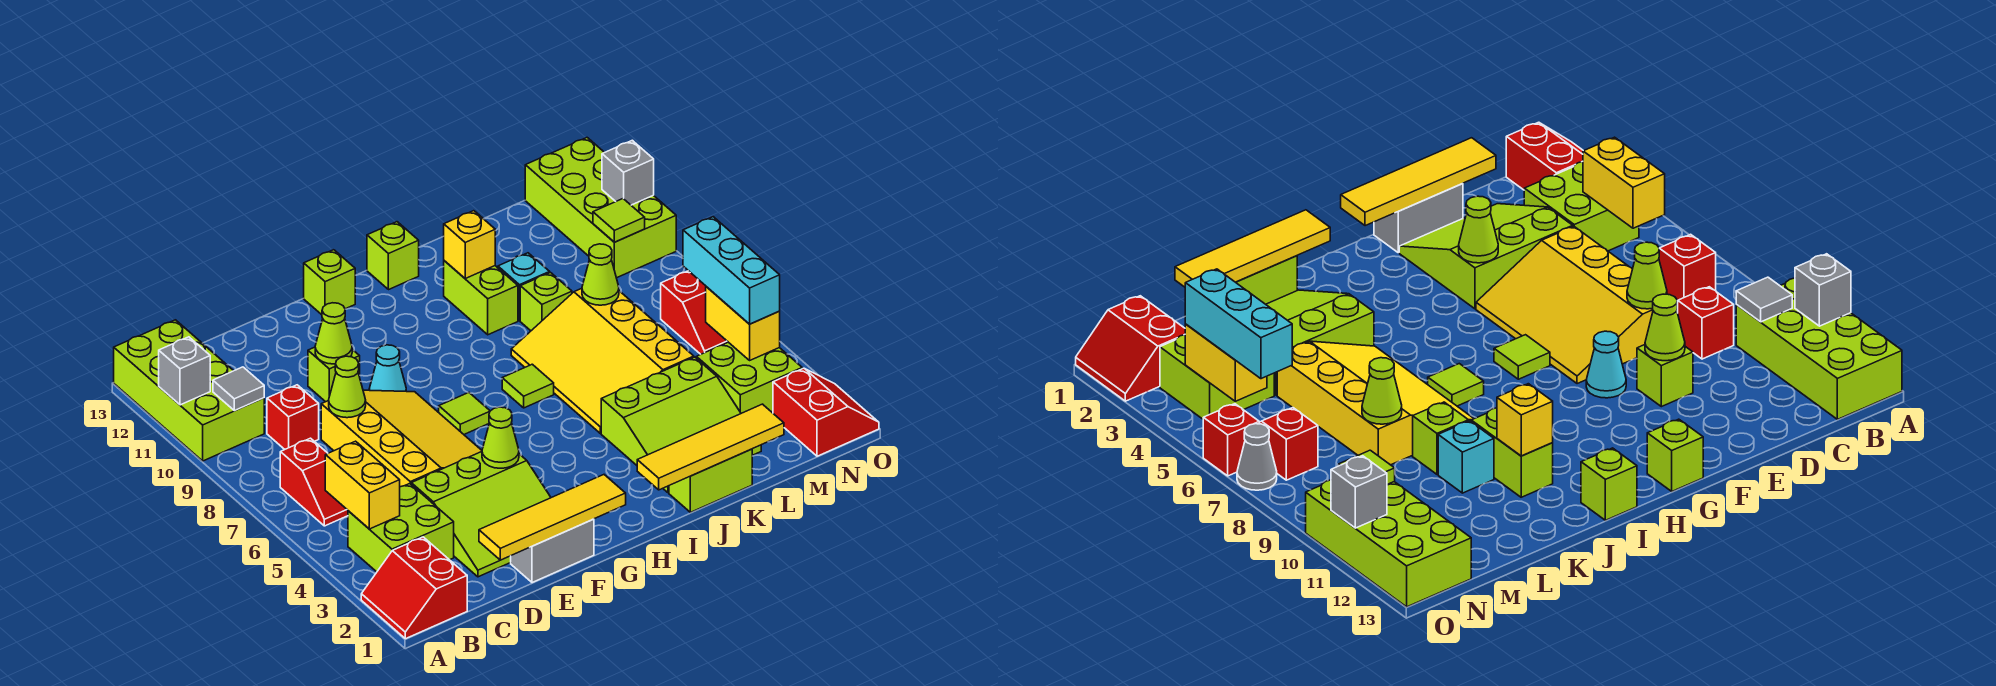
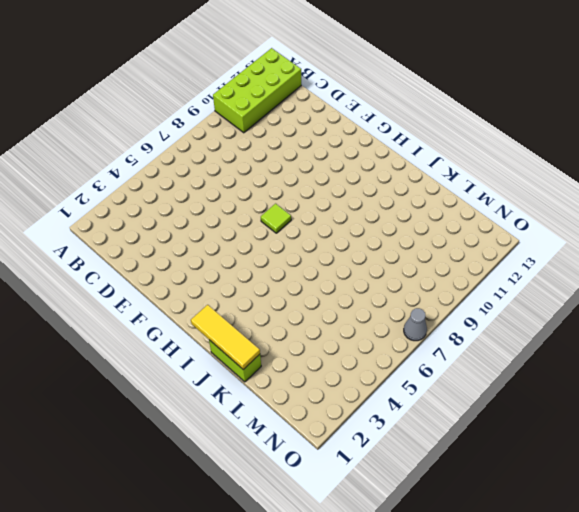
yellow 1x3 tile [191,305,260,369] -> yellow 1x4 tile [637,404,784,490]
none -> red 2x2 slope [361,537,467,639]
none -> lime 2x2 brick [348,484,454,572]
none -> red 1x2 slope [280,438,348,526]
none -> red 1x1 brick [267,385,319,449]

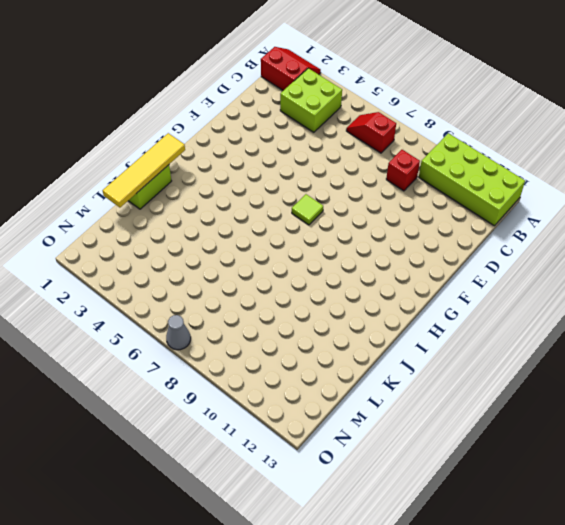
none -> lime 3x3 slope [411,452,551,577]
none -> yellow 3x4 slope [321,390,482,487]
none -> grey 1x2 brick [511,519,594,583]
none -> lime 1x1 brick [308,347,360,402]

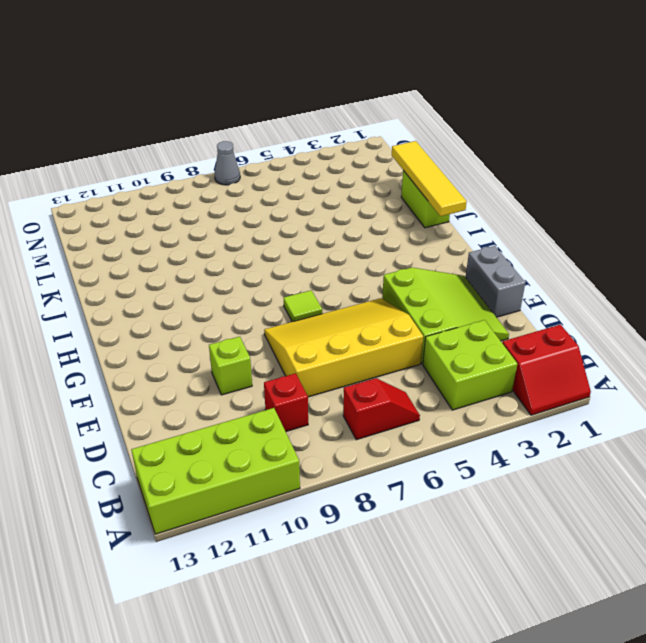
none -> cyan 1x1 cone [369,345,406,391]
none -> lime 1x1 brick [304,250,355,315]
none -> lime 1x1 tile [502,364,554,408]
none -> lime 1x1 brick [367,222,419,290]

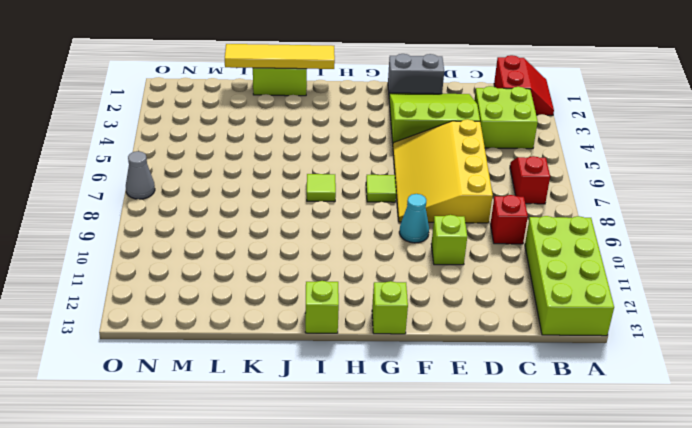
none -> lime 3x3 slope [601,357,761,493]
none -> yellow 3x4 slope [511,288,694,433]
none -> lime 1x2 brick [444,261,518,335]
none -> lime 1x1 brick [520,273,572,331]

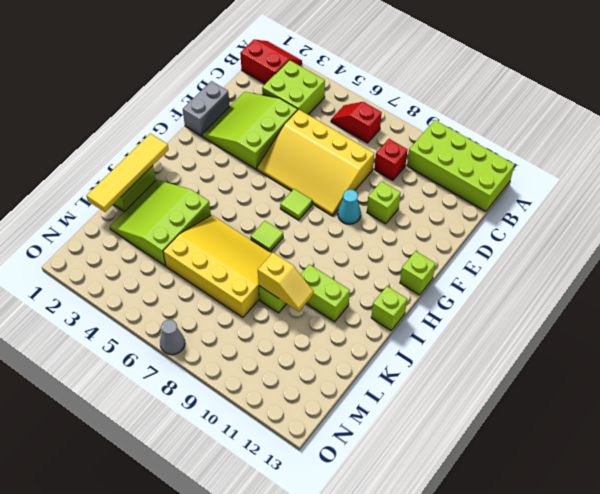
yellow 1x2 slope [258,253,314,311] -> none
none -> cyan 1x1 brick [498,253,550,321]
none -> lime 2x2 brick [696,342,802,413]
none -> red 2x2 slope [773,368,879,456]
none -> red 1x2 slope [661,271,728,354]

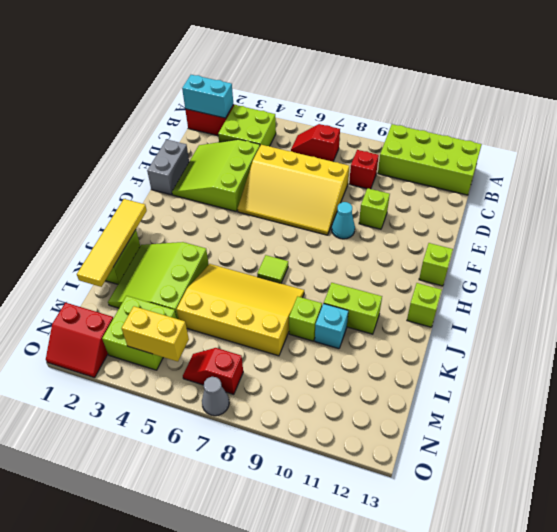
cyan 1x2 brick [182,75,233,118] -> none
none -> lime 1x1 tile [439,393,490,434]
none -> lime 2x4 brick [525,138,676,278]
none -> red 1x1 brick [1203,404,1259,476]
none -> grey 1x1 brick [159,337,210,405]

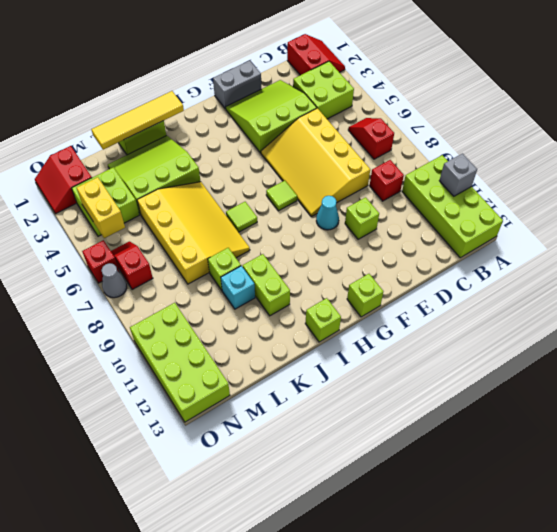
none -> yellow 1x2 brick [325,441,400,529]
none -> grey 1x1 tile [213,367,264,411]
none -> yellow 1x4 tile [479,475,626,560]
none -> lime 1x1 cone [329,356,366,418]

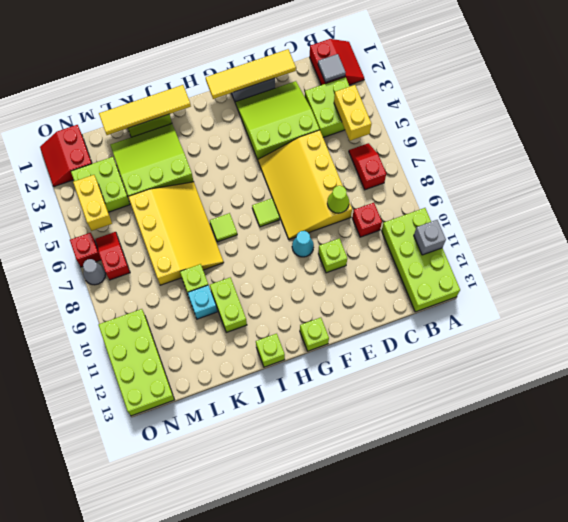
grey 1x1 tile [318,54,346,83] -> grey 1x1 tile moved to [213,367,264,411]
none -> lime 1x1 cone [315,303,352,364]
none -> lime 1x1 cone [482,407,519,468]
none -> yellow 1x1 brick [444,211,495,278]
none -> lime 1x1 cone [582,244,619,305]

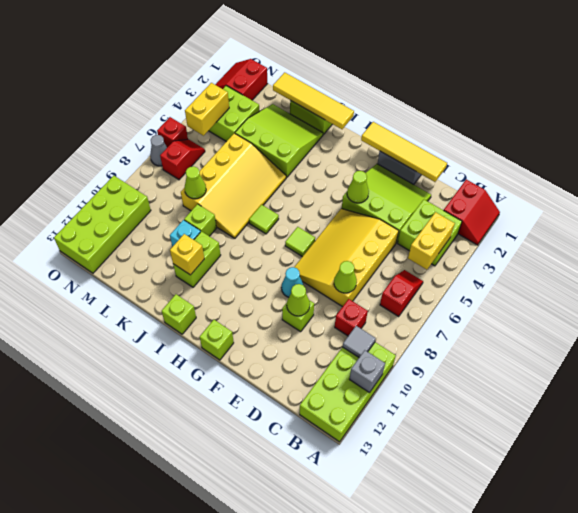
none -> lime 1x1 tile [593,199,645,242]
none -> grey 1x1 brick [602,140,654,205]
none -> cyan 1x3 brick [683,217,780,324]

